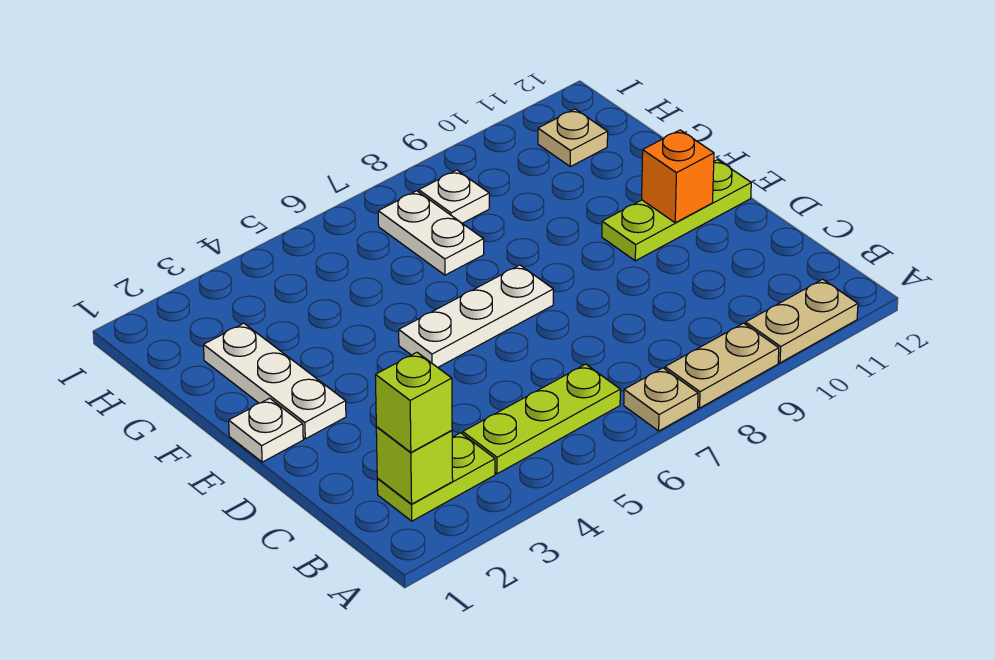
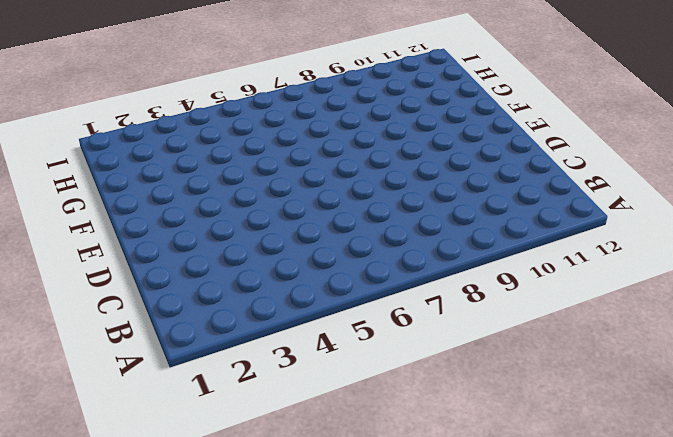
none -> tan 1x1 plate [624,368,698,431]
none -> tan 1x2 plate [665,323,779,408]
none -> tan 1x2 plate [746,279,858,363]

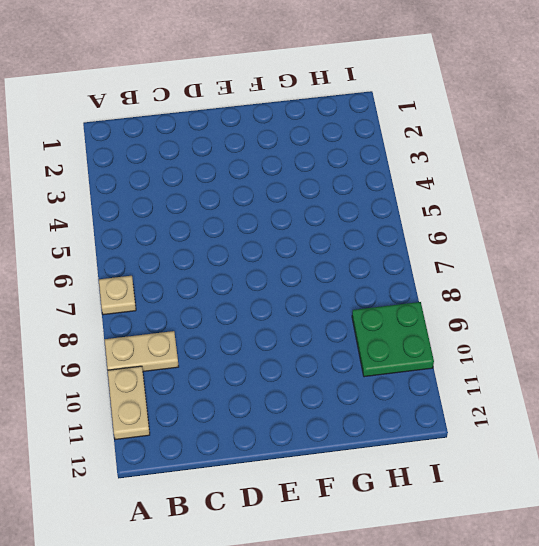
tan 1x2 plate [105,331,179,371] -> tan 1x2 plate turned to [665,323,779,408]
green 2x2 plate [352,302,434,377] -> none
none -> lime 1x2 plate [377,433,495,521]
none -> lime 1x3 plate [463,364,620,474]
none -> white 1x1 plate [229,398,303,462]

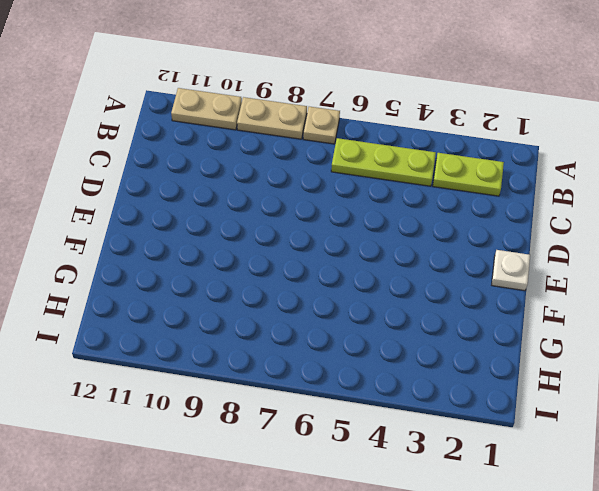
none -> white 1x3 plate [204,323,346,439]
none -> white 1x3 plate [399,265,553,367]
none -> lime 1x3 plate [602,160,751,261]

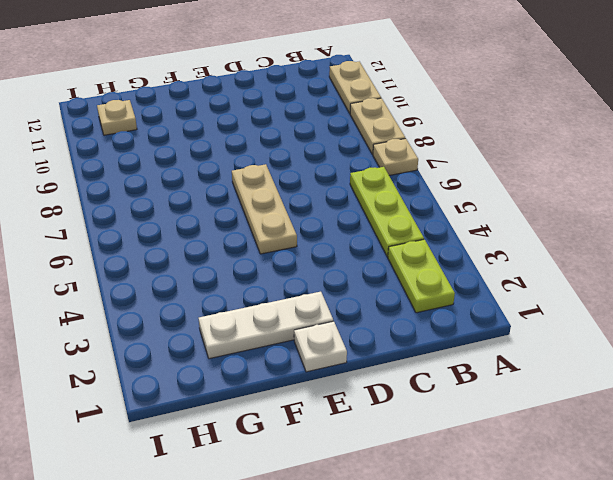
tan 1x3 plate [232,164,297,254] -> white 1x3 plate [399,265,553,367]
none -> lime 1x3 plate [602,160,751,261]
none -> white 1x2 plate [378,191,484,275]
none -> white 1x1 plate [419,170,489,223]

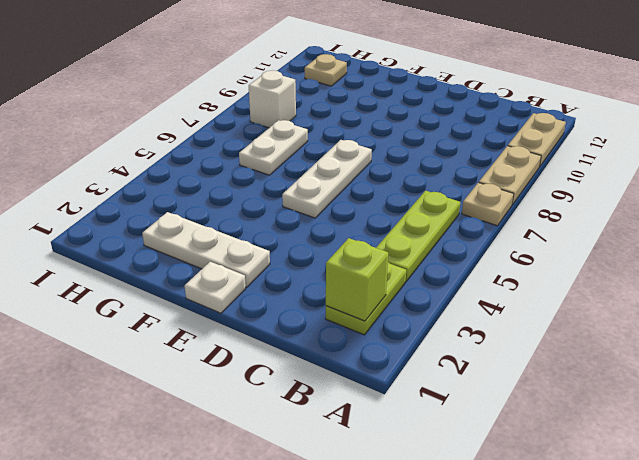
white 1x2 plate [239,120,308,175] -> white 1x2 plate turned to [378,191,484,275]
white 1x1 brick [249,71,296,128] -> white 1x1 plate [419,170,489,223]
none -> lime 1x3 plate [602,160,751,261]
none -> orange 1x1 brick [642,130,714,223]
none -> lime 1x1 brick [375,352,452,452]

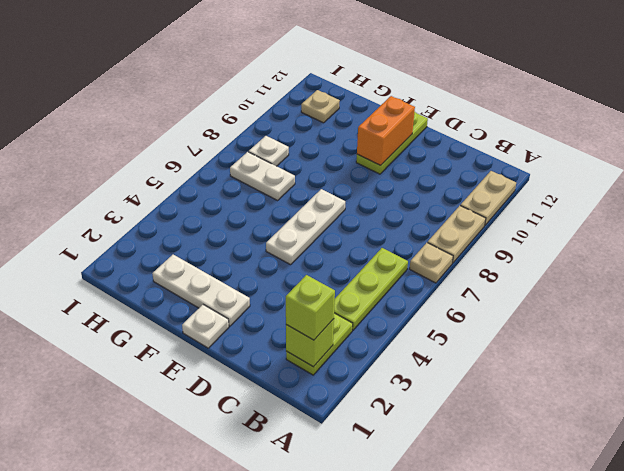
orange 1x2 brick [357,96,415,165] -> orange 1x1 brick [642,130,714,223]

